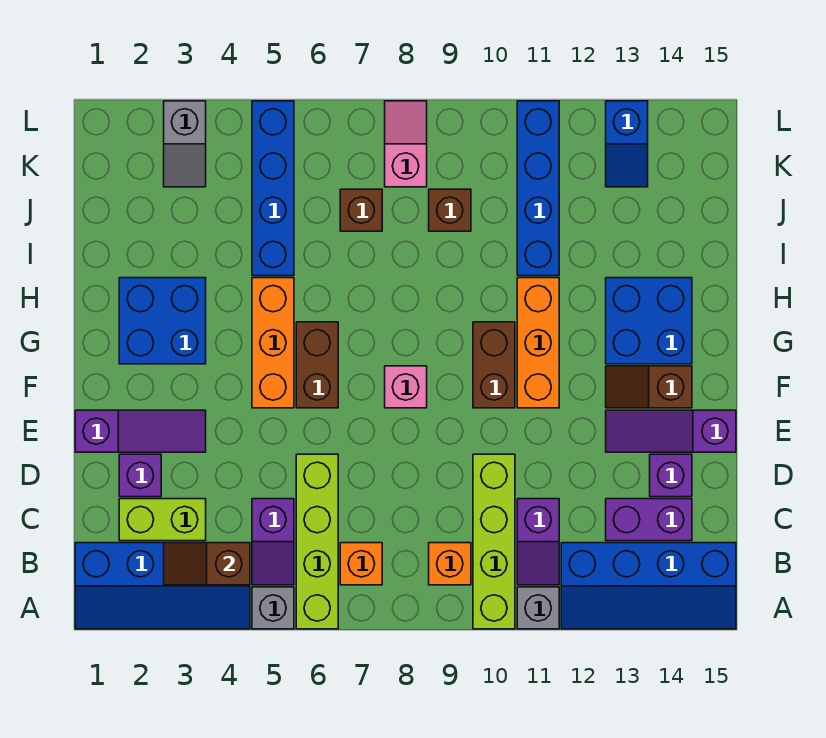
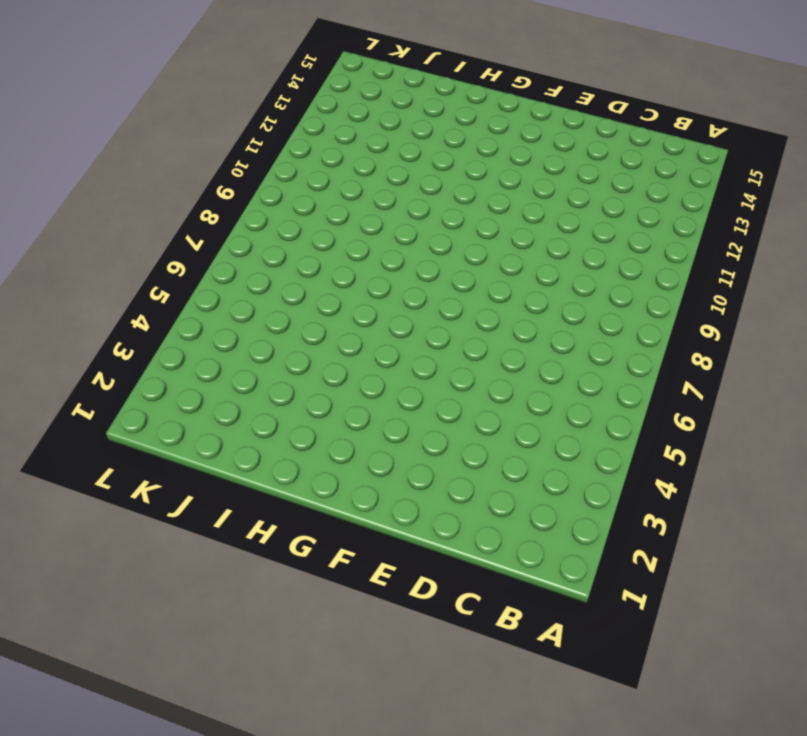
none -> blue 2x4 slope [75,543,250,629]
none -> grey 1x1 brick [252,587,294,629]
none -> lime 1x4 brick [296,454,338,629]
none -> lime 1x4 brick [473,454,515,629]

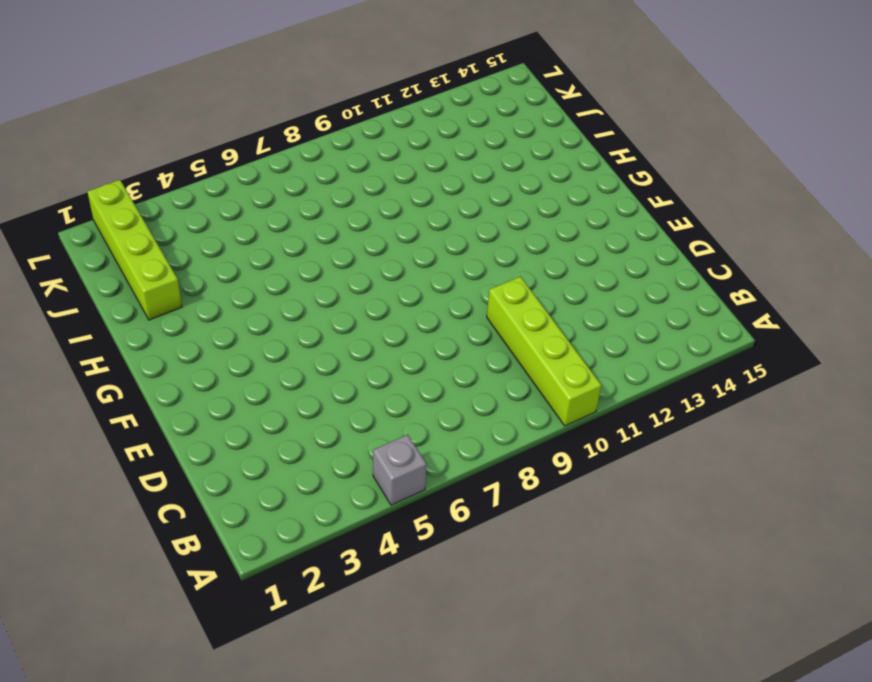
lime 1x4 brick [87,180,182,320] -> lime 1x4 brick moved to [296,454,338,629]
none -> blue 2x4 slope [75,543,250,629]
none -> grey 1x1 brick [517,587,559,629]
none -> blue 2x4 slope [561,543,736,629]
none -> purple 1x2 slope [252,499,294,585]

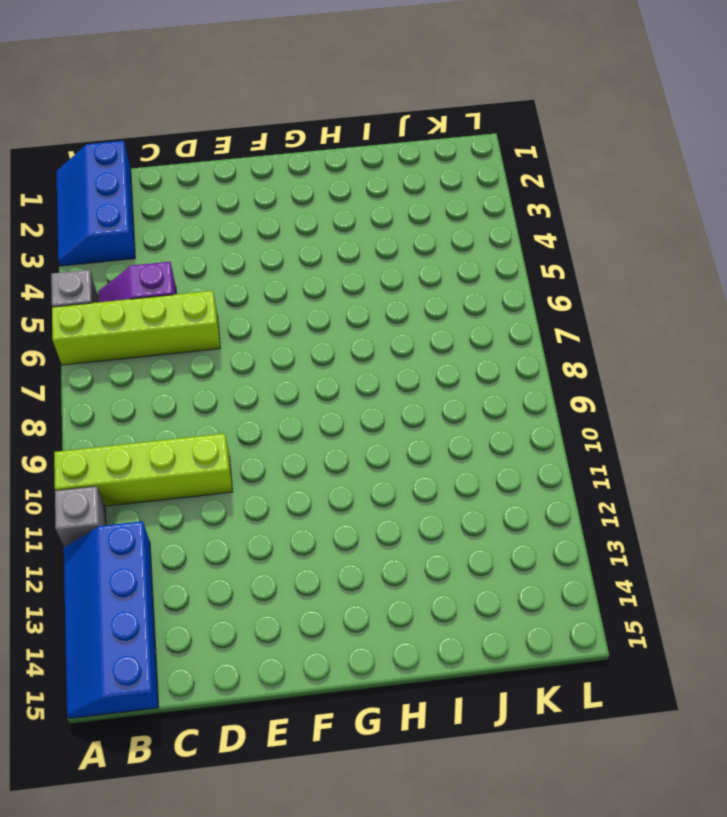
blue 2x3 slope [56,141,135,266] -> blue 2x4 slope [75,543,250,629]
none -> orange 1x1 brick [340,543,382,585]
none -> orange 1x1 brick [429,543,471,585]
none -> purple 1x2 slope [517,499,559,585]
none -> lime 1x2 brick [119,499,206,541]

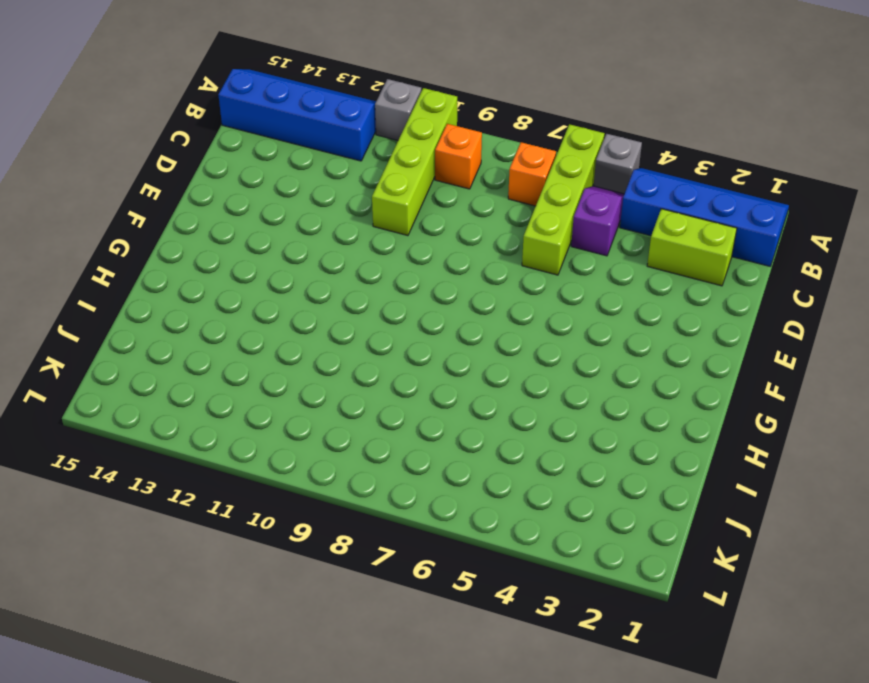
none -> purple 1x2 slope [517,499,559,585]
none -> purple 1x2 brick [606,499,692,541]
none -> purple 1x1 brick [119,454,161,497]
none -> purple 1x1 brick [650,454,692,497]

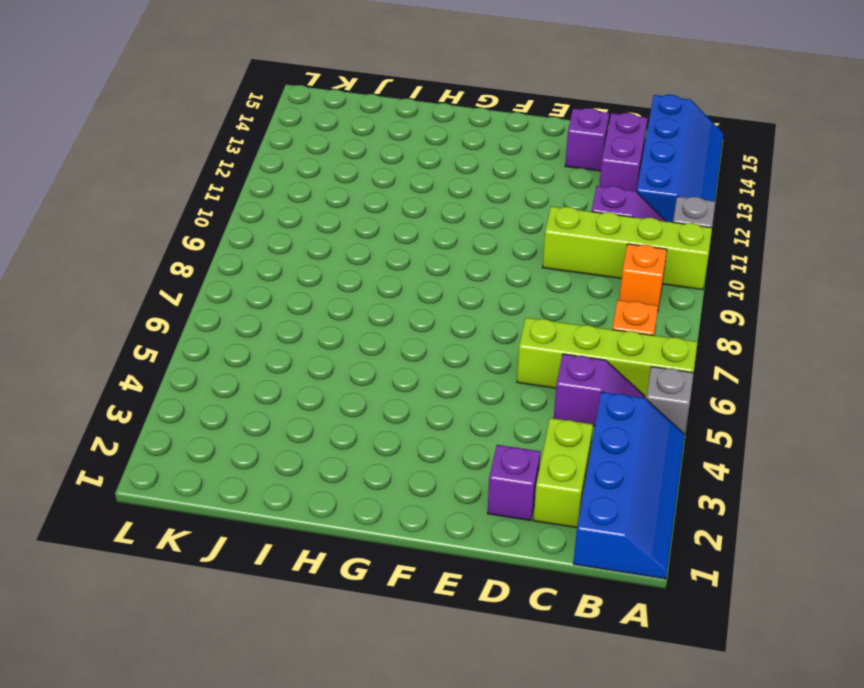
none -> purple 1x3 slope [75,410,206,452]
none -> purple 1x3 slope [606,410,736,452]
none -> orange 1x3 brick [252,278,294,408]
none -> brown 1x2 brick [296,322,338,408]

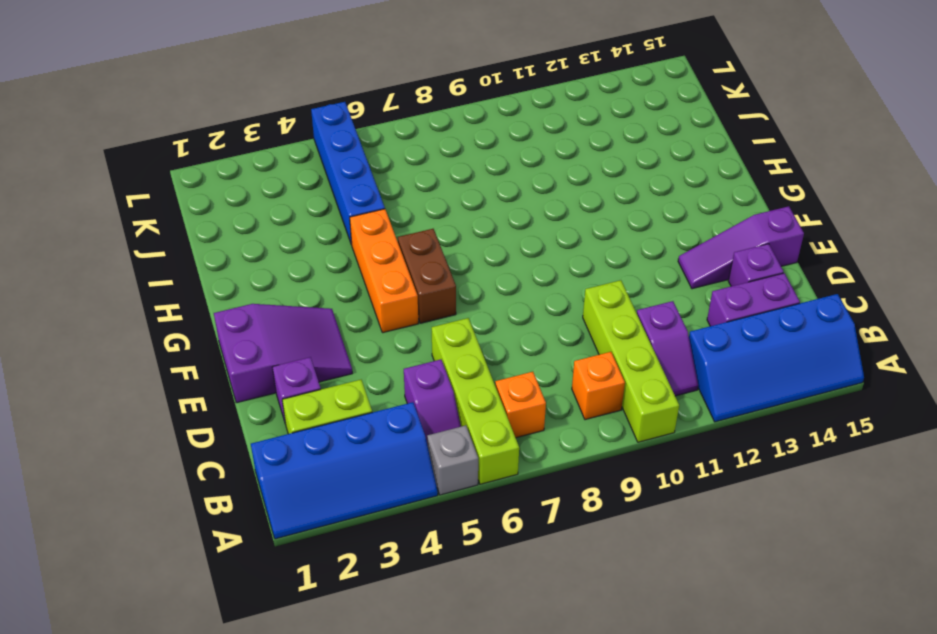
purple 2x3 slope [214,304,352,403] -> purple 1x3 slope [75,410,206,452]
none -> grey 1x1 brick [517,587,559,629]
none -> pink 1x1 brick [385,366,427,408]
none -> brown 1x2 brick [473,322,515,408]
none -> orange 1x3 brick [517,278,559,408]

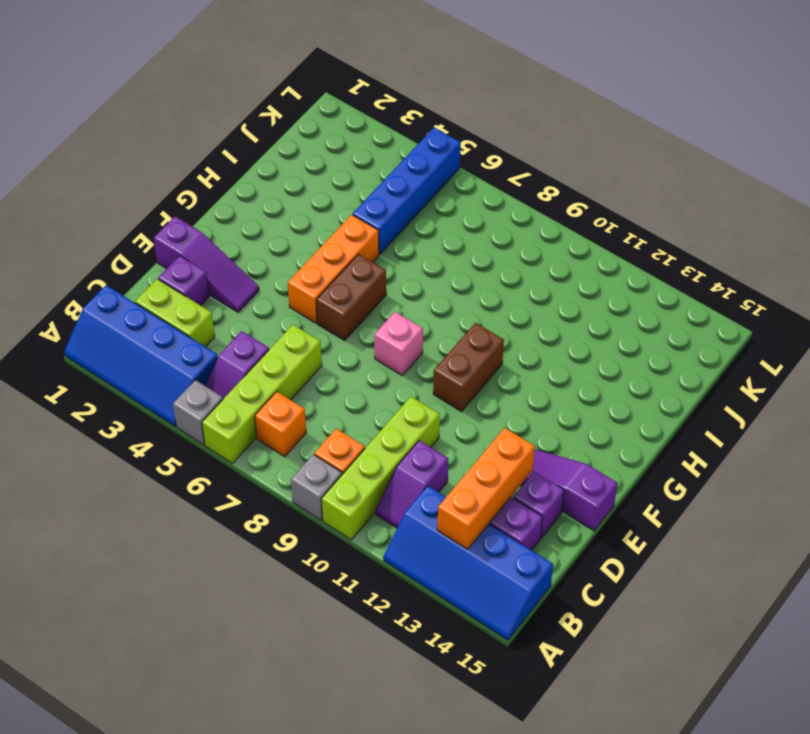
grey 1x1 brick [291,454,342,520] -> grey 1x1 brick moved to [517,587,559,629]
orange 1x3 brick [438,428,535,549] -> orange 1x3 brick moved to [517,278,559,408]
none -> brown 1x2 slope [606,366,692,408]
none -> blue 2x2 brick [119,278,206,364]
none -> blue 2x2 brick [606,278,692,364]
none -> blue 1x4 brick [517,101,559,276]

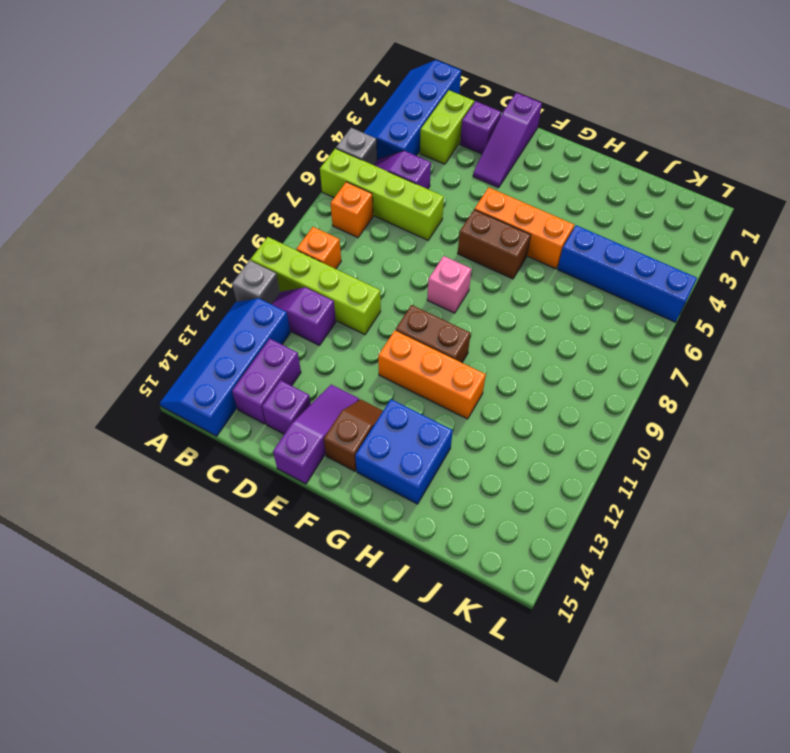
none -> blue 2x2 brick [119,278,206,364]
none -> blue 1x4 brick [517,101,559,276]
none -> brown 1x1 brick [340,189,382,231]
none -> brown 1x1 brick [429,189,471,231]

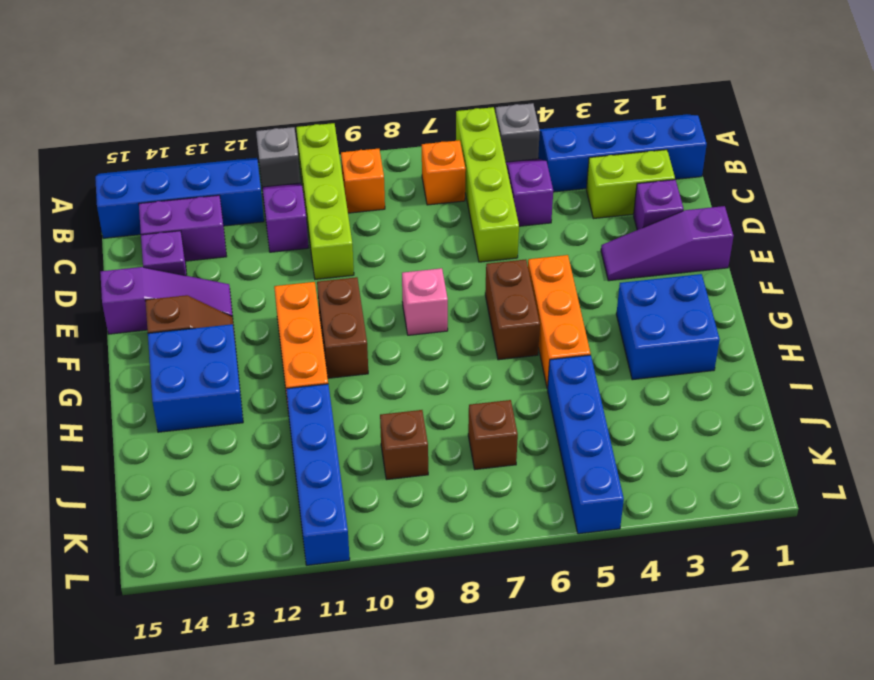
none -> grey 1x2 slope [164,101,206,187]
none -> pink 1x2 slope [385,101,427,187]
none -> blue 1x2 slope [606,101,648,187]
none -> brown 1x2 slope [164,543,250,585]

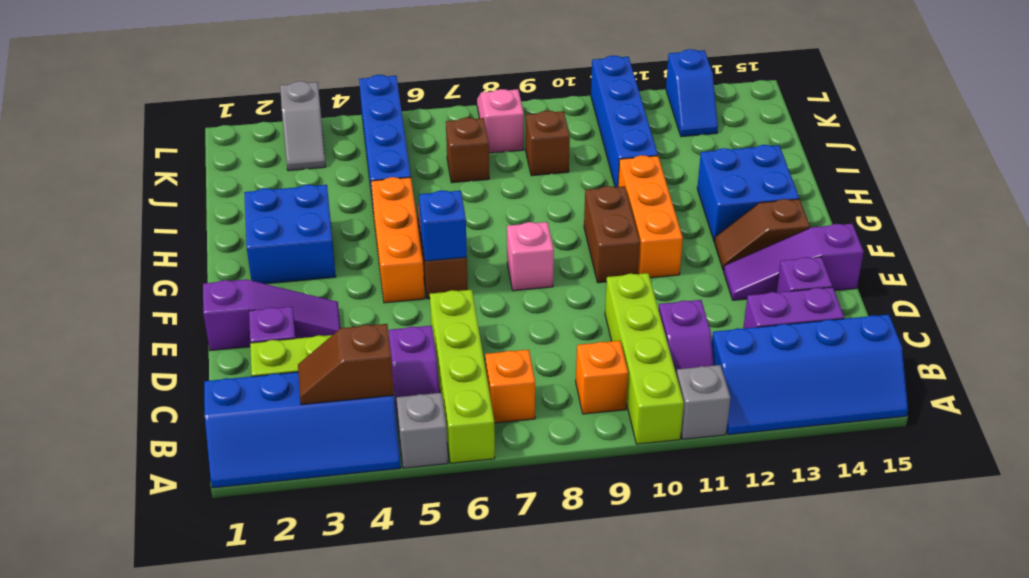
blue 1x1 brick [419,190,467,261] -> none

